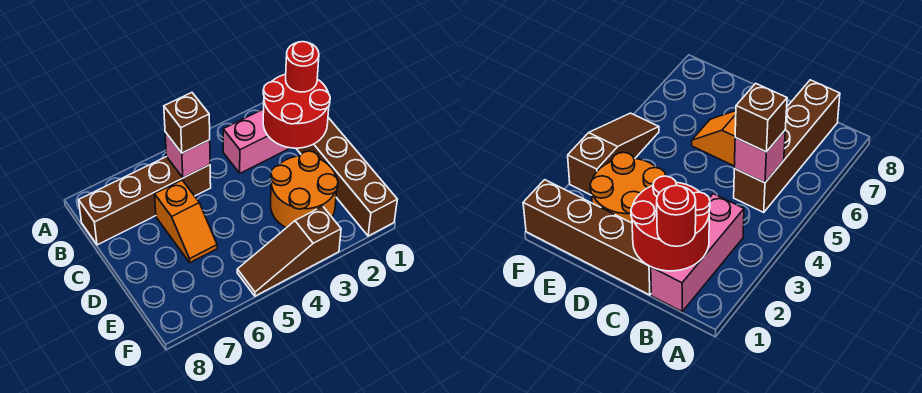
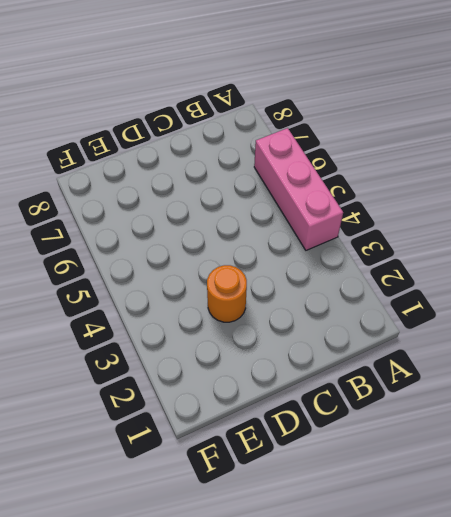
pink 1x3 brick [254,128,343,250] -> pink 1x3 brick moved to [223,109,290,173]
orange 1x1 round brick [207,265,247,322] -> orange 2x2 round brick [271,151,338,228]
none -> brown 1x4 brick [79,157,211,245]
none -> brown 1x4 brick [296,118,397,236]

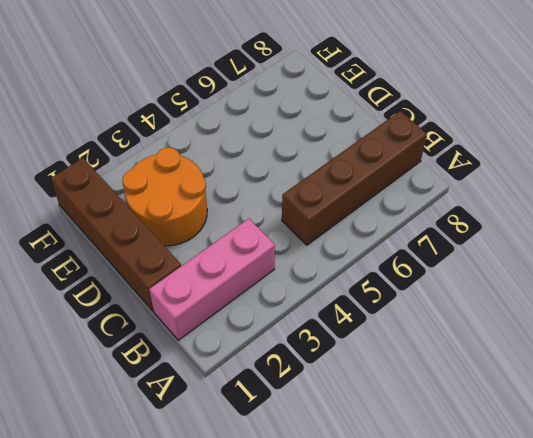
none -> orange 1x2 slope [155,180,217,263]
none -> brown 1x3 slope [237,206,341,296]

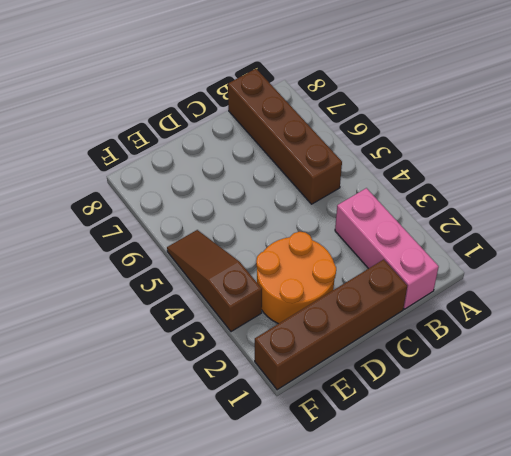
none -> orange 1x2 slope [155,180,217,263]
none -> red 2x2 round brick [263,74,330,148]

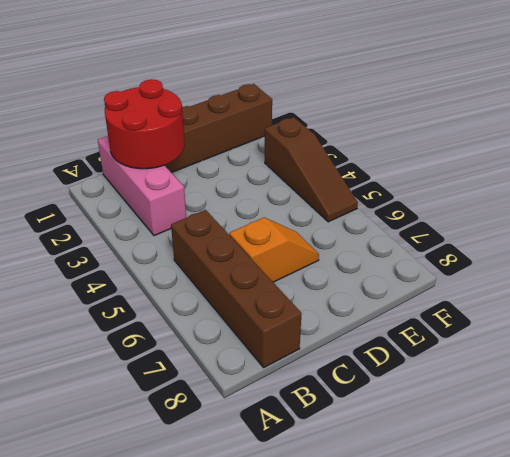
none -> orange 2x2 round brick [271,151,338,228]
none -> pink 1x1 brick [165,132,210,178]

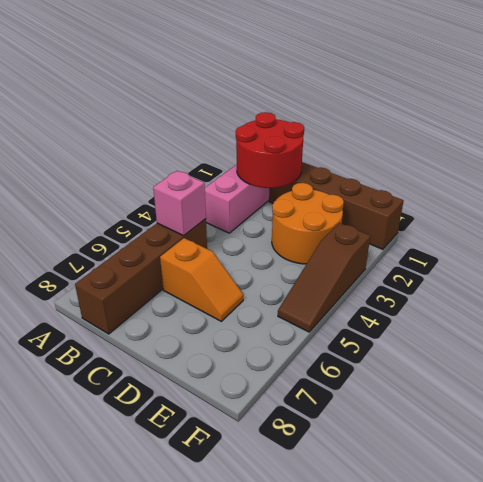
none -> red 1x1 round brick [286,42,319,92]
none -> brown 1x1 brick [164,93,210,153]

